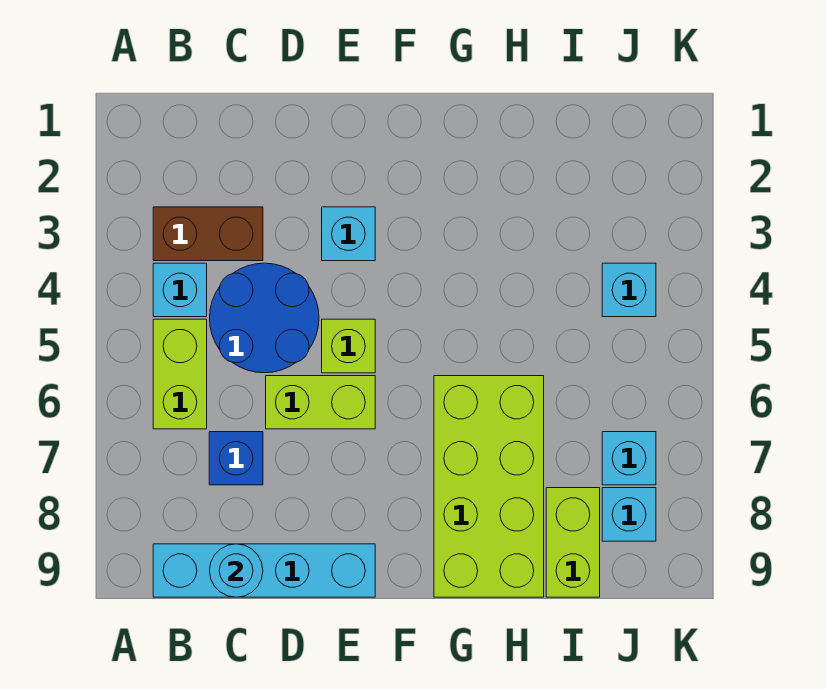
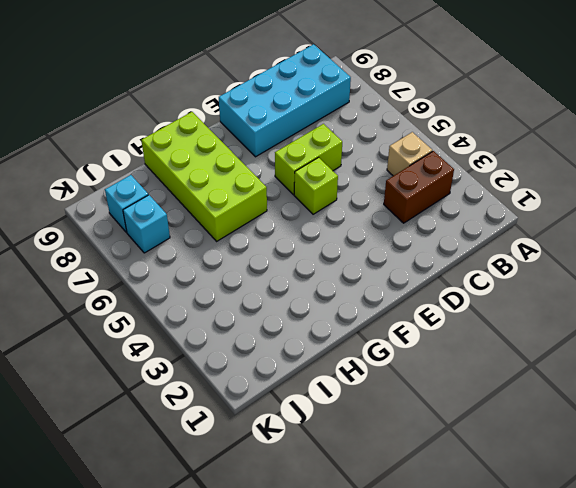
tan 1x1 brick [387,132,432,176] -> cyan 1x1 brick [153,263,207,317]
cyan 2x4 brick [219,44,351,157] -> cyan 1x4 brick [153,544,375,597]
none -> lime 1x2 brick [153,319,207,429]
none -> blue 2x2 round brick [210,263,319,373]
none -> blue 1x1 brick [209,432,263,485]

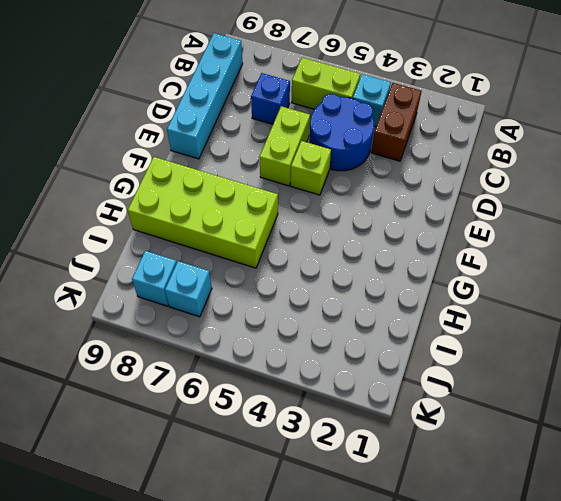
none -> cyan 1x1 brick [322,207,375,261]
none -> lime 1x2 brick [546,488,600,597]
none -> cyan 1x1 brick [602,263,656,317]

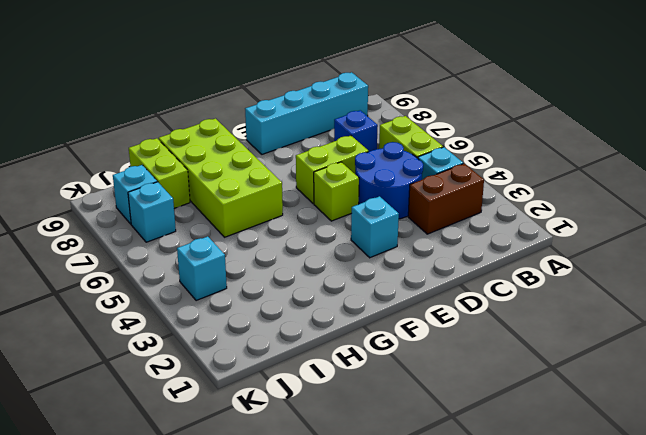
none -> cyan 1x1 round brick [210,544,263,597]

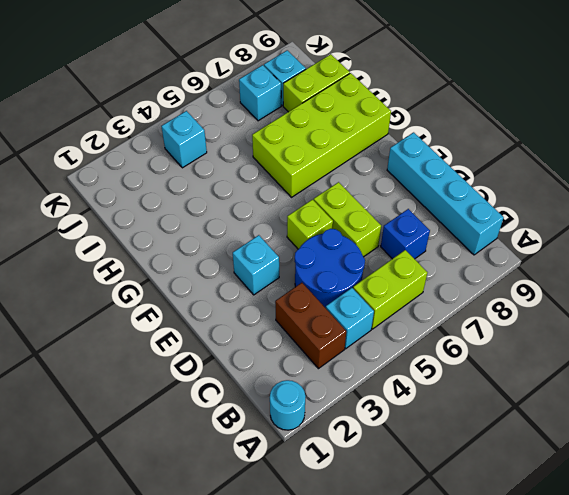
cyan 1x1 round brick [270,380,305,430] -> cyan 1x1 round brick moved to [210,544,263,597]

